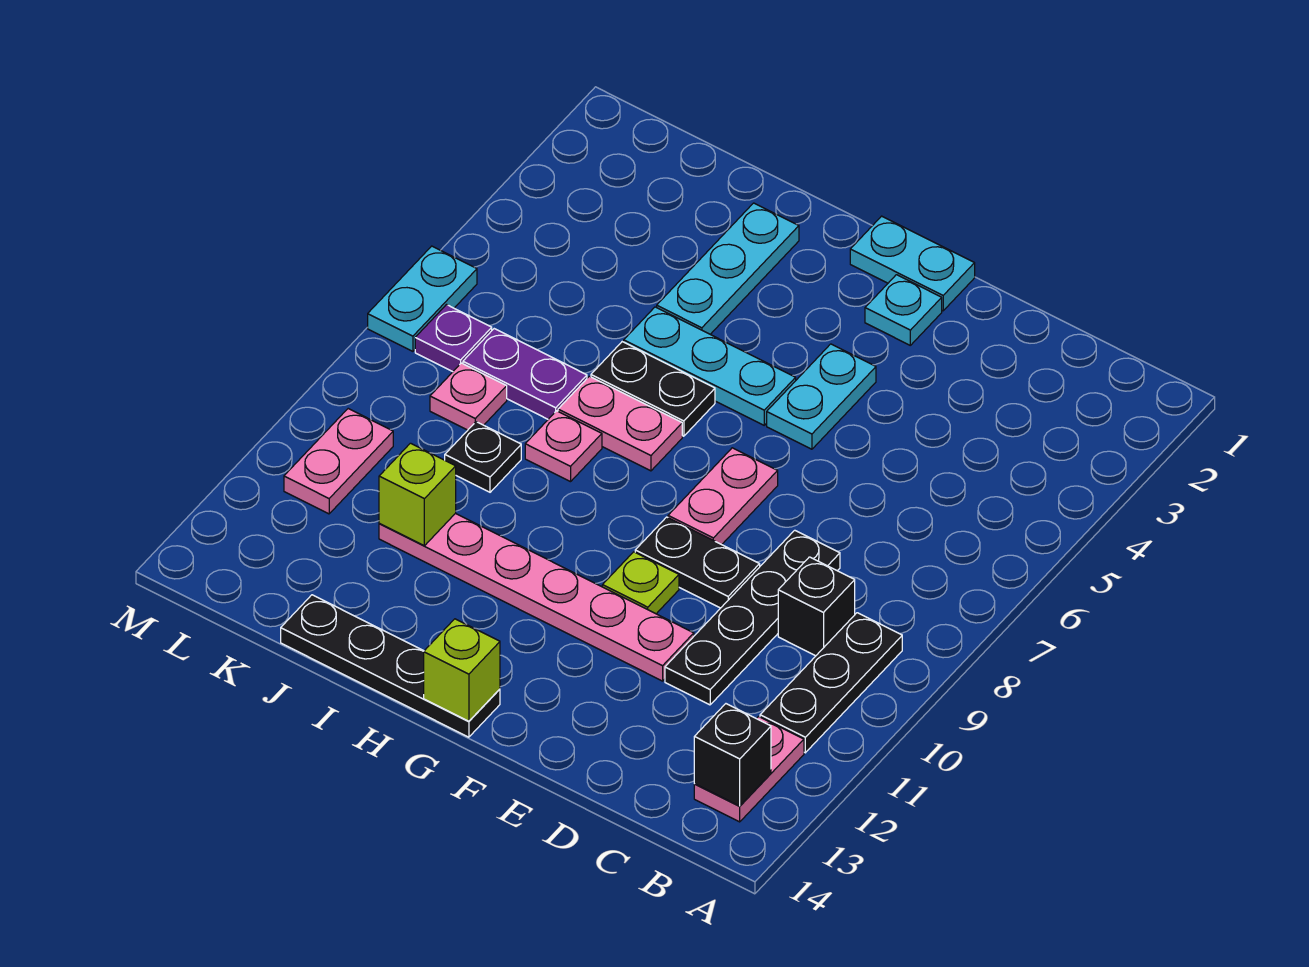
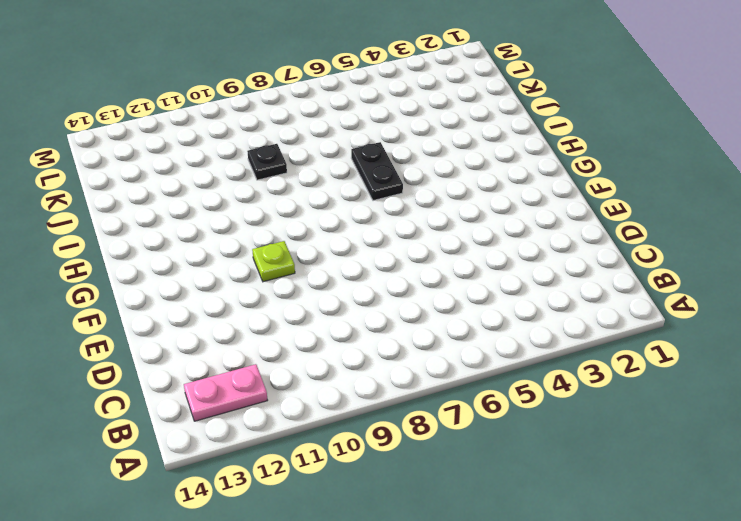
none -> black 1x3 plate [760,613,902,753]
none -> black 1x1 brick [778,557,855,656]
none -> black 1x4 plate [665,530,840,705]

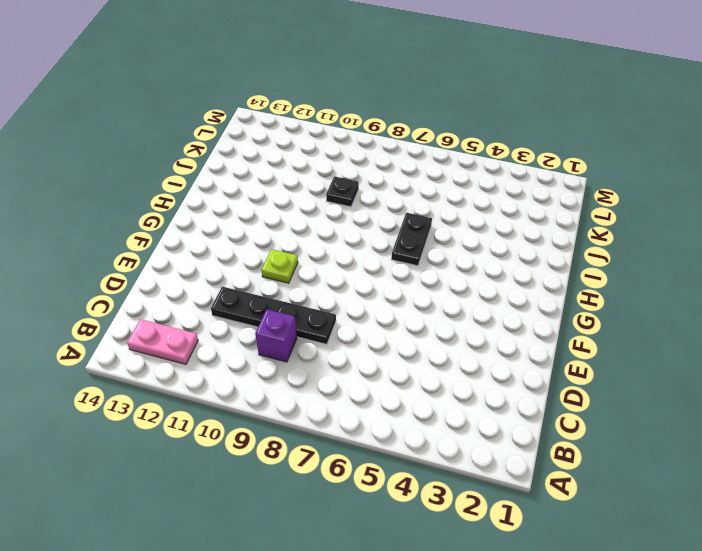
purple 1x1 brick [255,309,297,362] -> black 1x1 brick [778,557,855,656]
none -> black 1x3 plate [760,613,902,753]
none -> black 1x2 plate [635,517,760,608]
none -> pink 1x6 plate [379,513,694,681]

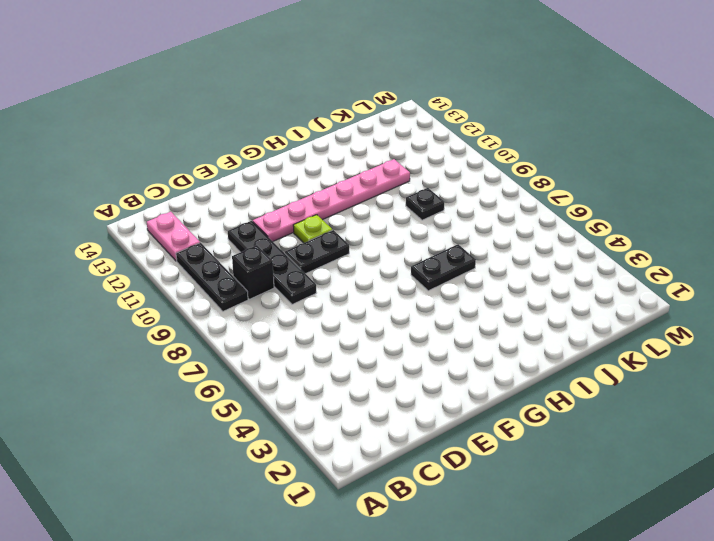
none -> cyan 1x2 plate [850,216,975,311]
none -> cyan 1x1 plate [865,275,942,345]
none -> cyan 1x2 plate [767,344,876,449]

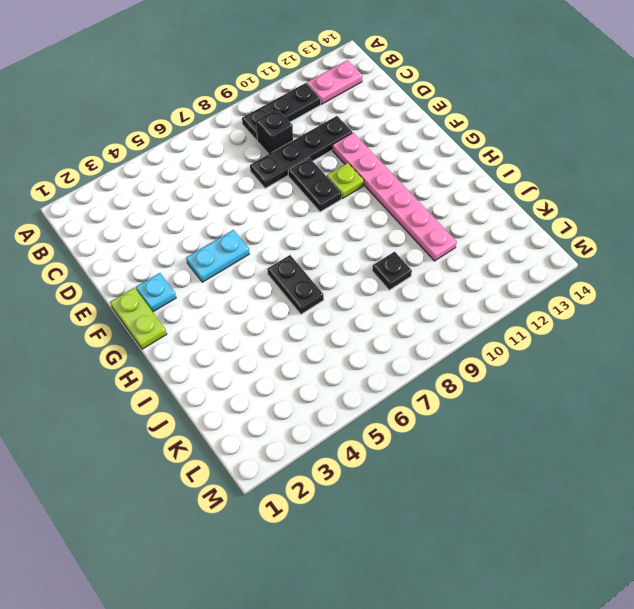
lime 1x2 plate [110,288,167,349] -> cyan 1x2 plate [850,216,975,311]
none -> pink 1x2 plate [668,448,778,545]
none -> cyan 1x3 plate [624,307,796,425]
none -> black 1x4 plate [281,595,500,737]

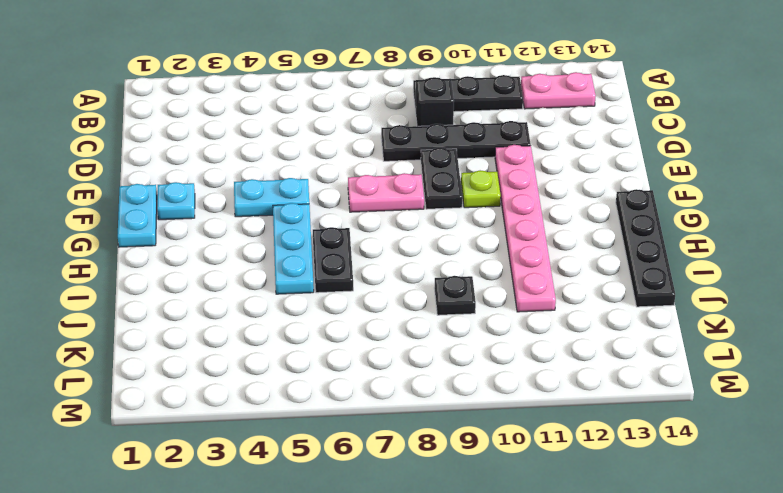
none -> pink 1x2 plate [558,376,682,471]
none -> cyan 1x3 plate [657,203,799,334]
none -> pink 1x1 plate [525,411,602,482]

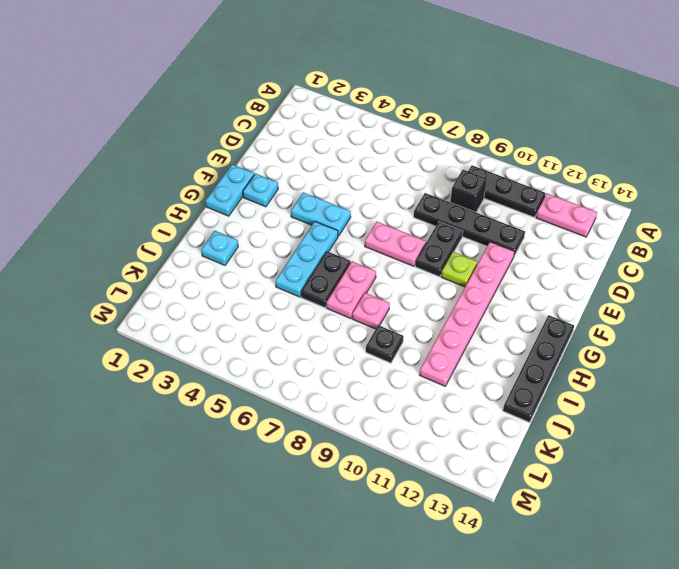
cyan 1x1 plate [201,231,238,265] -> cyan 1x3 plate [657,203,799,334]
none -> purple 1x2 plate [463,329,587,419]
none -> pink 1x1 plate [430,363,507,430]
none -> purple 1x1 plate [415,305,492,372]

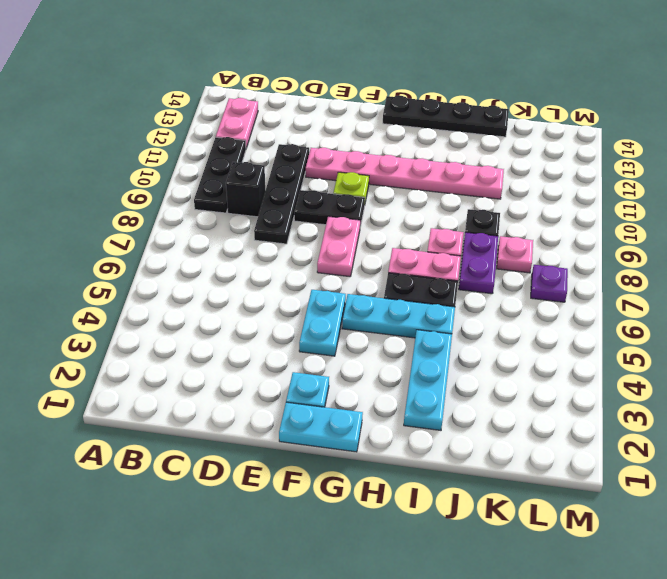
purple 1x2 plate [459,232,498,294] -> purple 1x2 plate turned to [463,329,587,419]
none -> pink 1x2 plate [284,409,393,514]
none -> cyan 1x2 plate [368,246,477,351]
none -> black 1x1 brick [694,704,771,806]

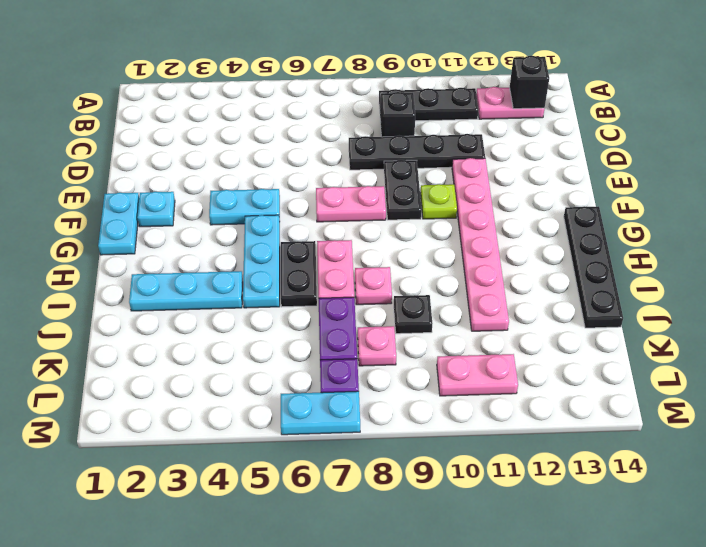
none -> lime 1x1 brick [424,619,500,721]
none -> lime 1x1 brick [379,443,456,546]

